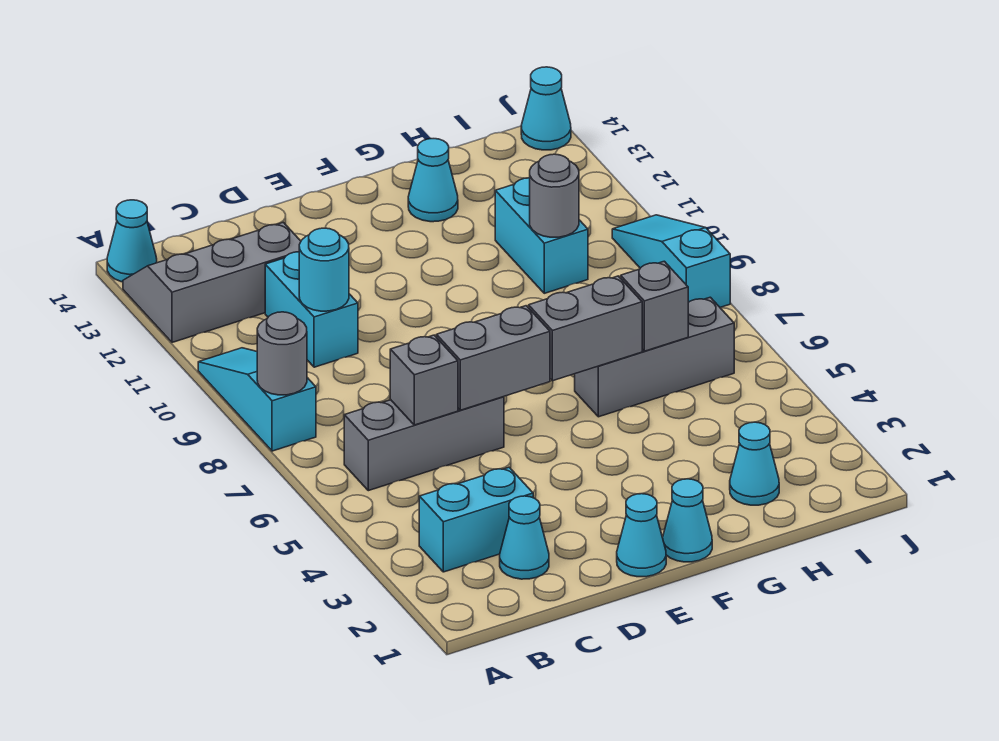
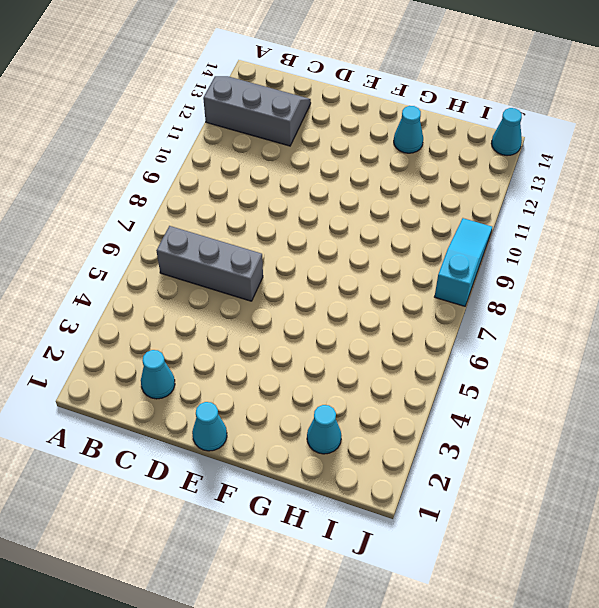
none -> cyan 1x3 slope [198,348,316,451]
none -> cyan 1x1 cone [107,200,157,282]
none -> cyan 1x2 brick [419,467,533,572]

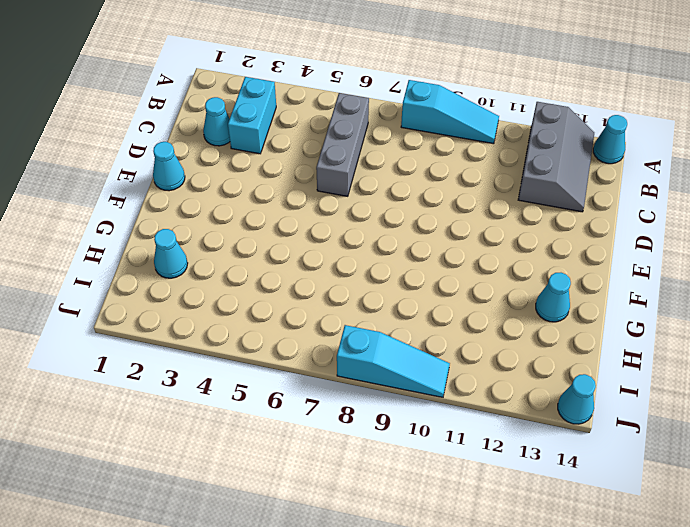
none -> cyan 1x2 brick [265,252,358,367]
none -> cyan 1x1 cone [663,479,712,562]
none -> grey 1x3 brick [575,297,734,417]

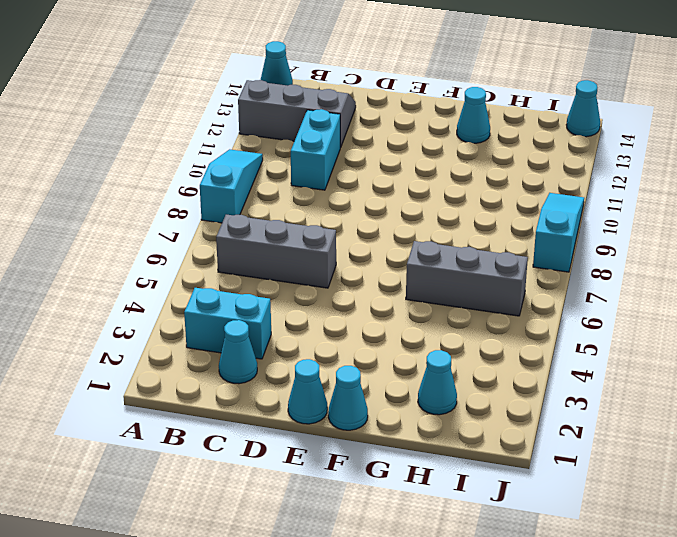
none -> cyan 1x2 brick [495,178,588,293]
none -> grey 1x1 round brick [257,312,307,395]
none -> grey 1x1 brick [390,335,458,425]

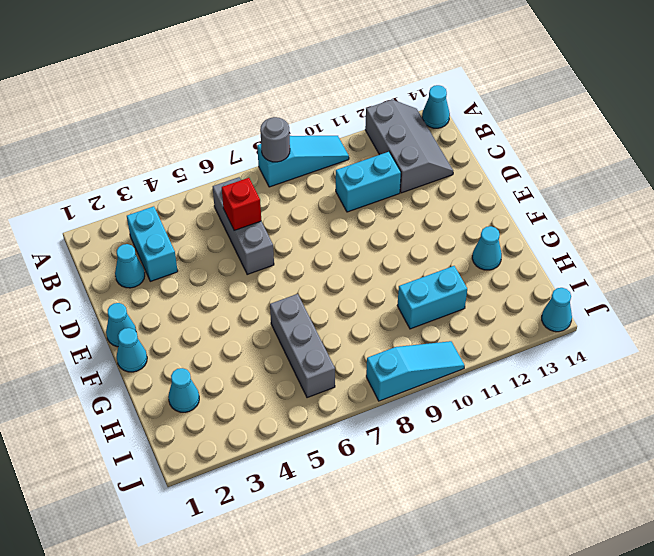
red 1x1 brick [222,178,261,230] -> grey 1x1 brick [390,335,458,425]
none -> cyan 1x1 round brick [299,228,349,311]
none -> grey 1x2 brick [436,306,550,410]
none -> grey 1x2 brick [529,276,642,381]

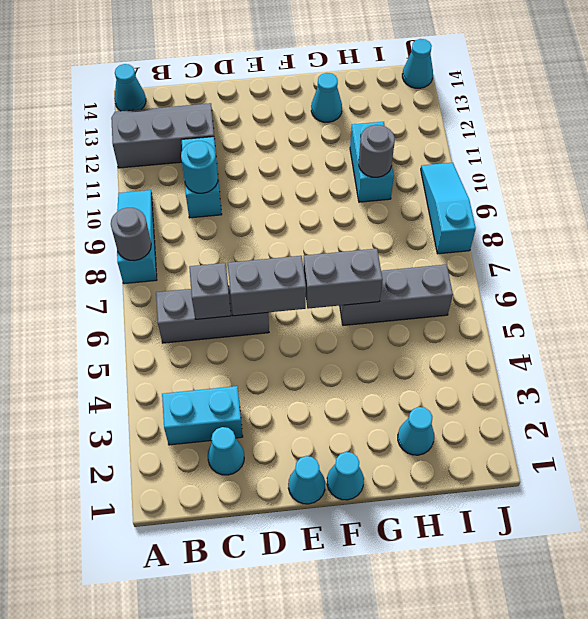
none -> grey 1x1 brick [621,261,688,351]

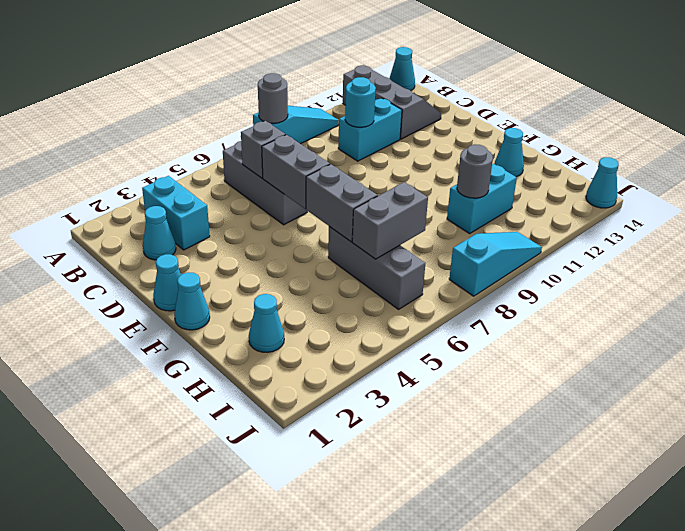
grey 1x2 brick [352,182,428,259] -> grey 1x1 brick [621,261,688,351]

